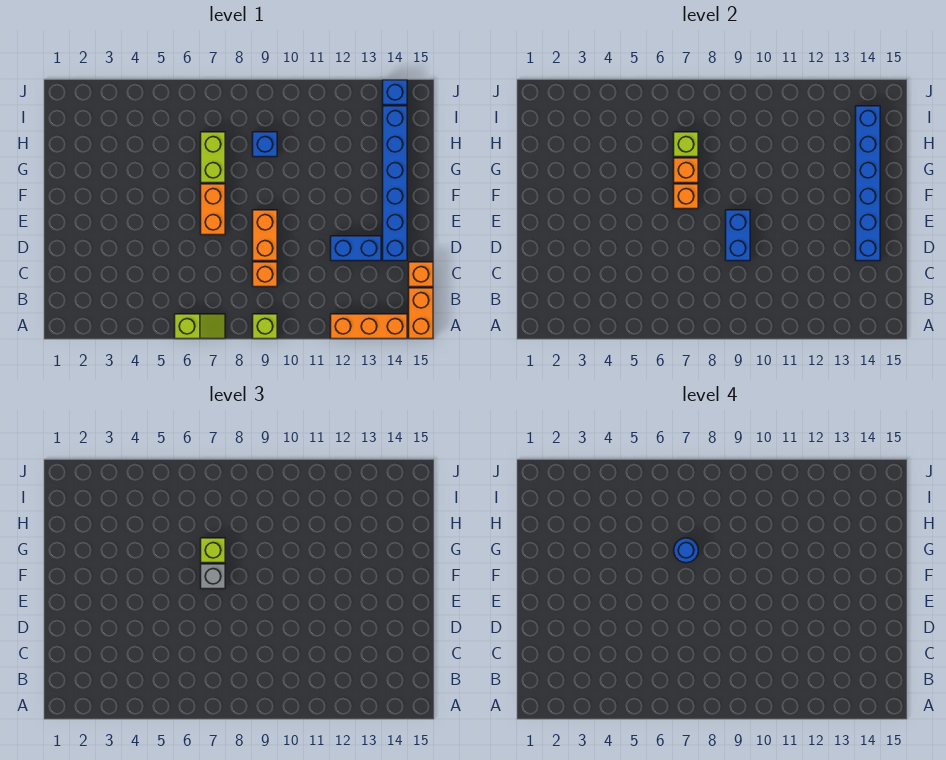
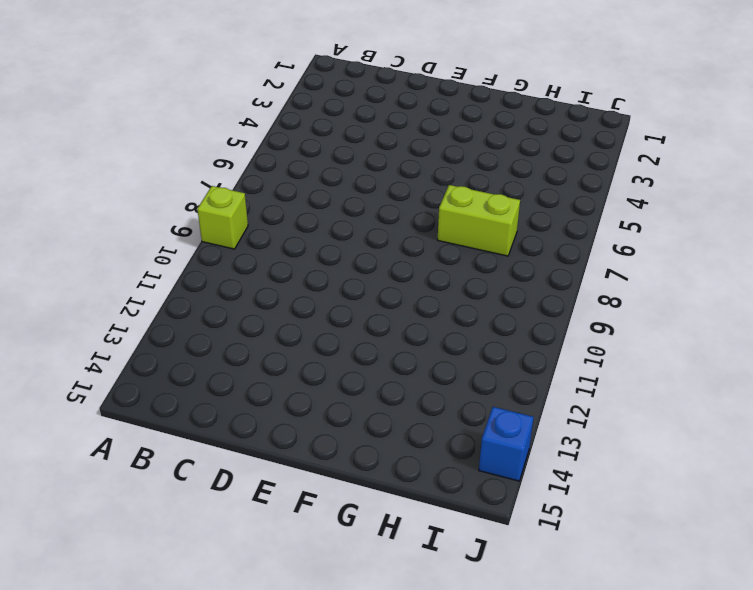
none -> lime 1x2 slope [175,314,225,339]
none -> orange 1x3 brick [331,314,407,339]
none -> orange 1x2 brick [409,288,433,339]

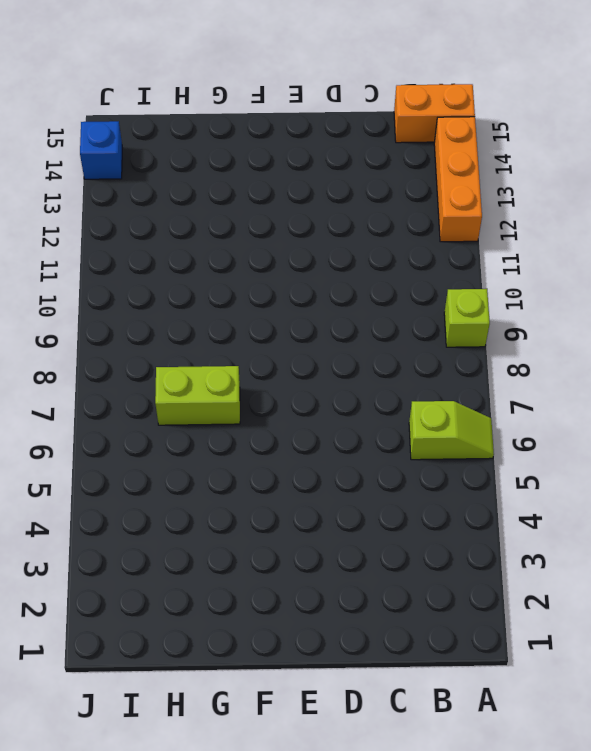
lime 1x2 slope [409,401,494,460] -> lime 1x2 slope turned to [175,314,225,339]
none -> orange 1x1 brick [253,262,277,287]
none -> orange 1x1 brick [409,262,433,287]
none -> orange 1x2 brick [253,210,277,261]

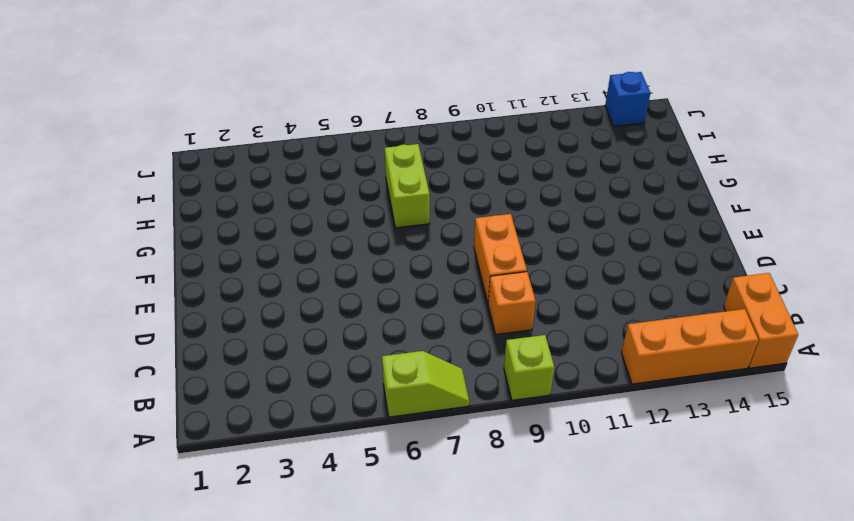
none -> orange 1x1 brick [409,262,433,287]
none -> blue 1x2 brick [331,236,381,261]
none -> blue 1x6 brick [383,106,407,261]

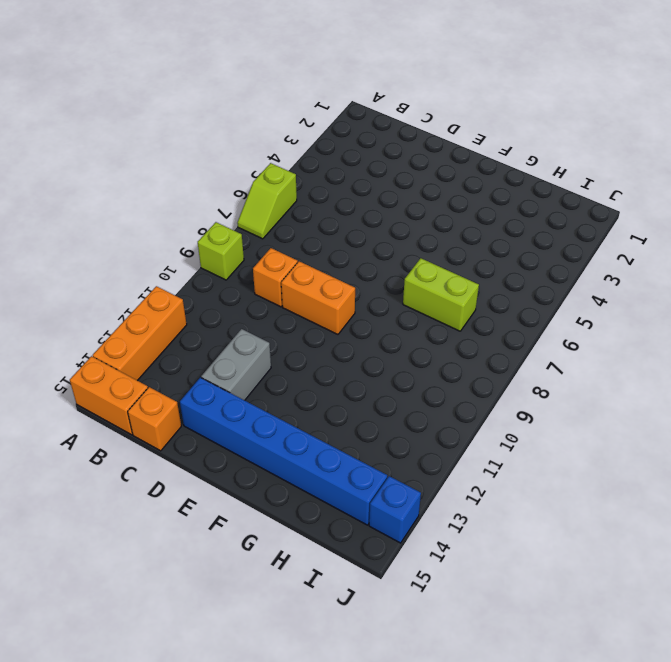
grey 1x2 brick [201,329,271,400] -> blue 1x2 brick [331,236,381,261]
none -> orange 1x2 brick [201,184,225,235]
none -> blue 1x1 brick [253,132,277,157]
none -> blue 1x2 brick [726,210,750,261]

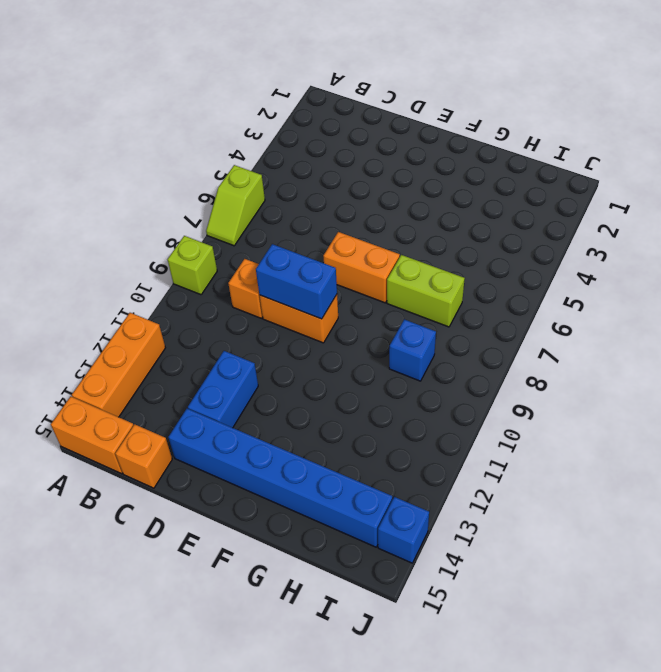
none -> blue 1x6 brick [856,106,880,261]
none -> orange 1x1 brick [674,184,698,209]
none -> orange 1x1 brick [674,158,698,183]

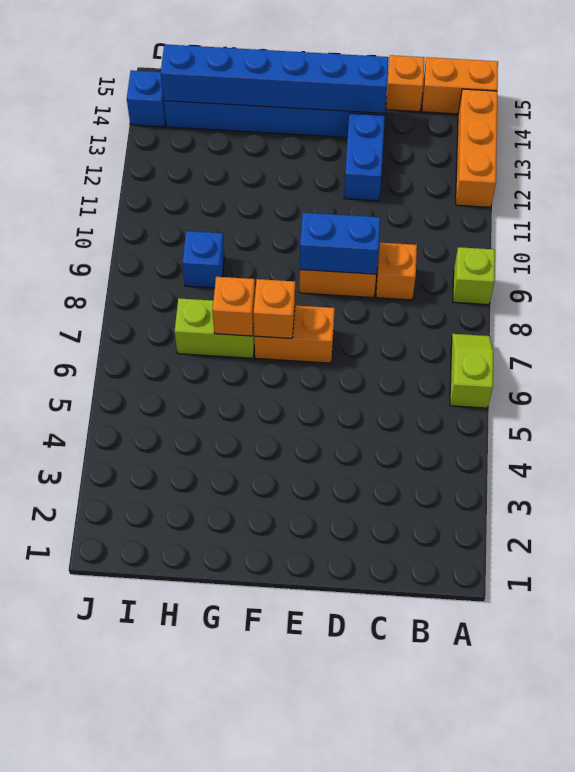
none -> lime 1x1 brick [674,132,698,157]
none -> grey 1x1 brick [201,564,225,589]
none -> lime 1x1 brick [201,538,225,563]

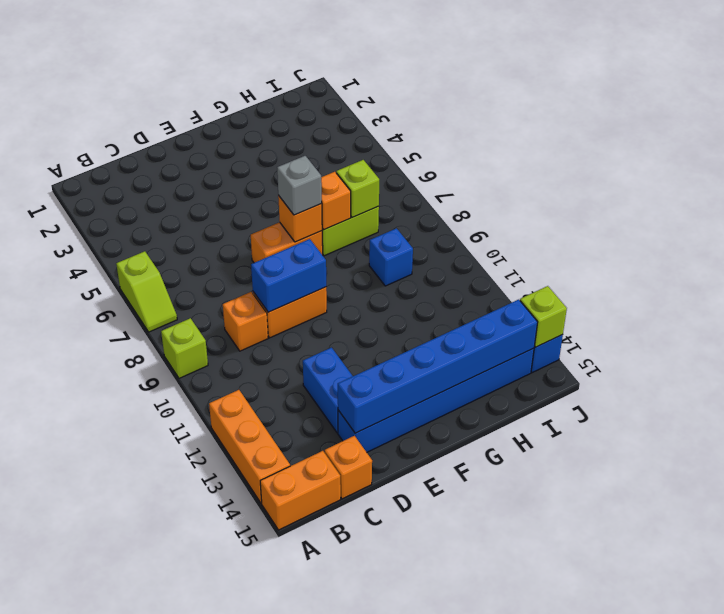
lime 1x1 brick [520,286,567,347] -> lime 1x1 brick moved to [201,538,225,563]
none -> blue 1x1 round brick [674,538,698,563]

